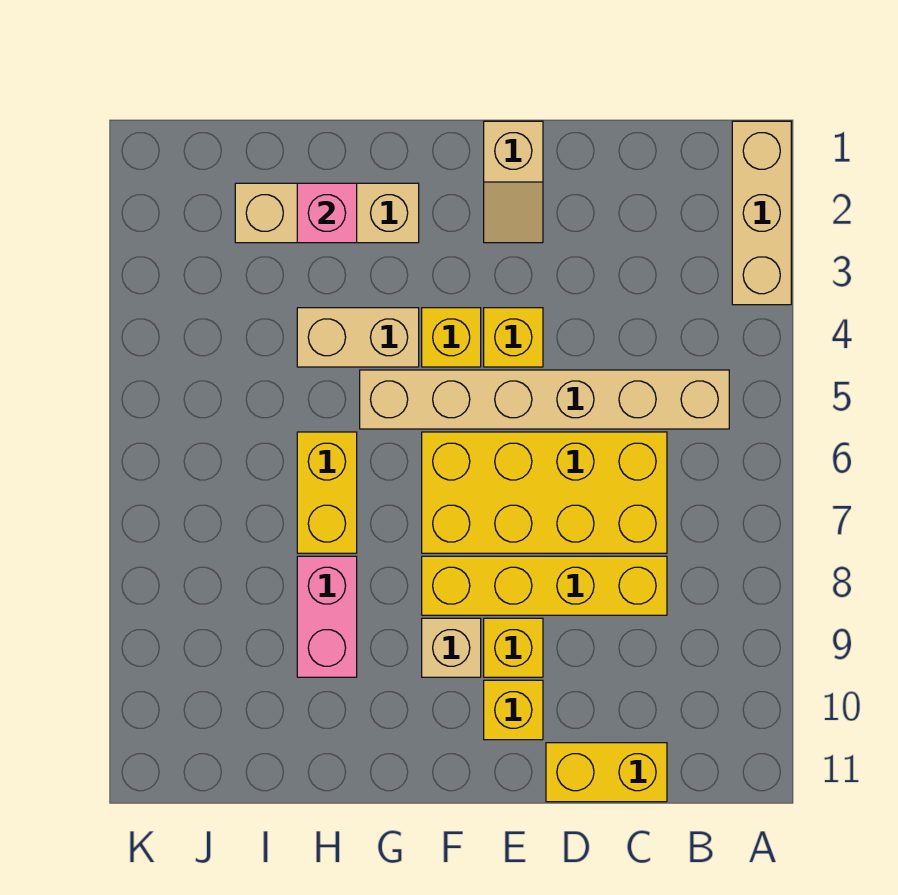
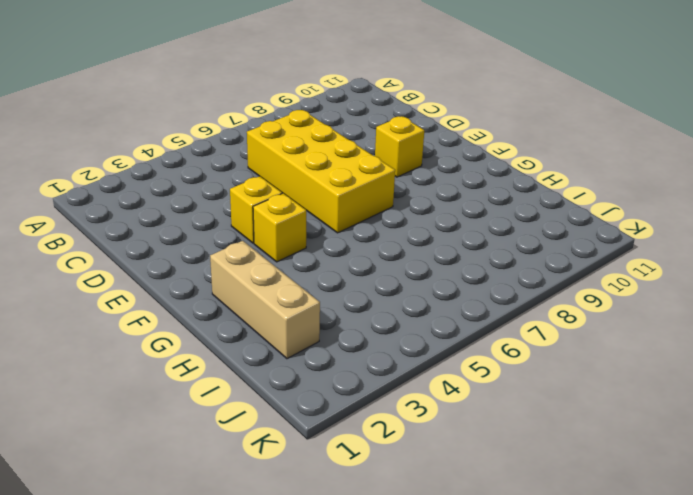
none -> tan 1x3 brick [732,121,791,305]
none -> tan 1x6 brick [360,370,729,429]
none -> yellow 1x4 brick [422,556,667,615]

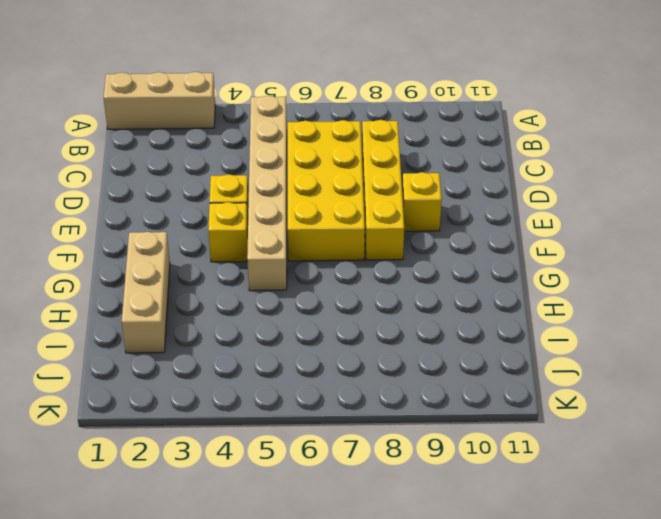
none -> yellow 1x2 brick [546,743,667,802]
none -> tan 1x2 slope [484,121,543,243]
none -> yellow 1x1 brick [484,680,543,740]

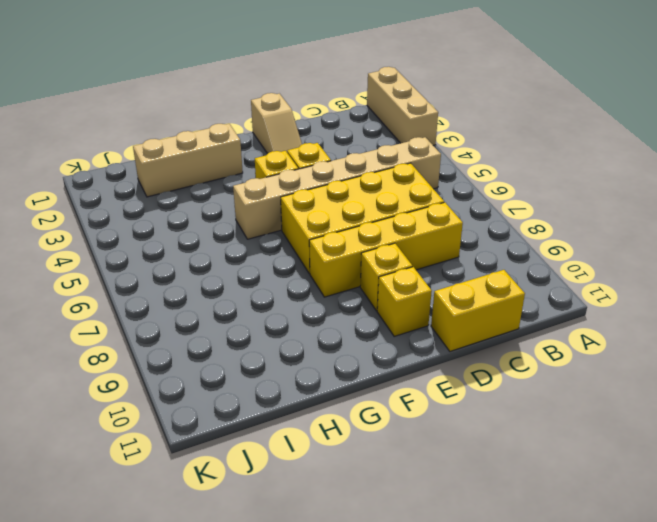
none -> tan 1x1 brick [422,618,481,677]
none -> tan 1x2 brick [297,308,419,367]
none -> yellow 1x2 brick [297,432,357,553]

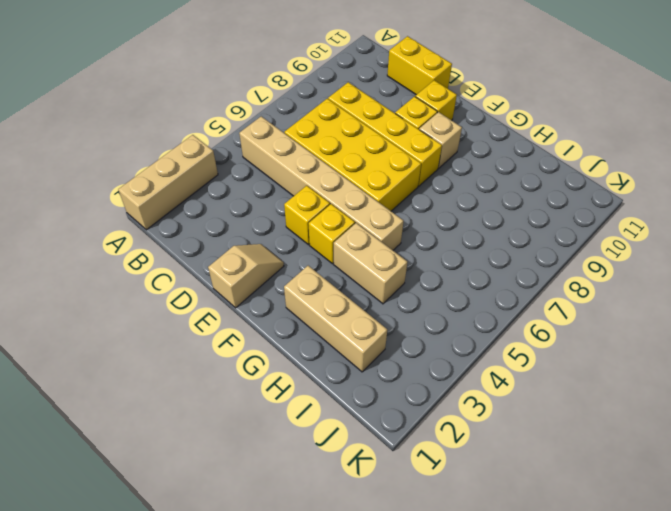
none -> yellow 1x2 brick [297,432,357,553]
none -> pink 1x2 brick [297,556,357,677]
none -> pink 1x1 brick [297,183,357,243]

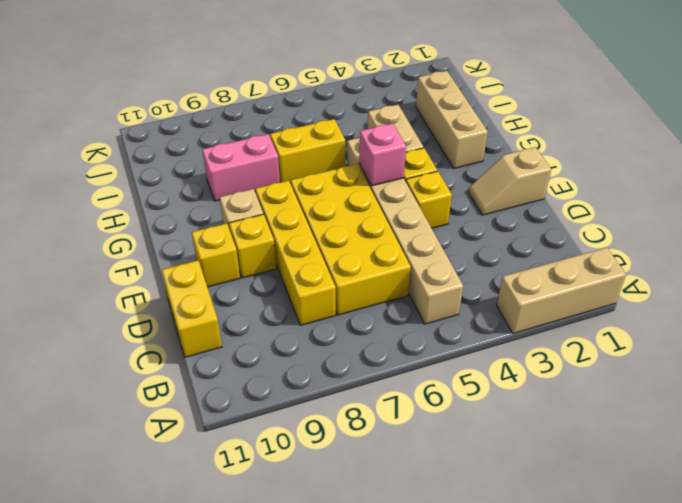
pink 1x1 brick [359,123,406,186] -> pink 1x1 brick moved to [297,183,357,243]

